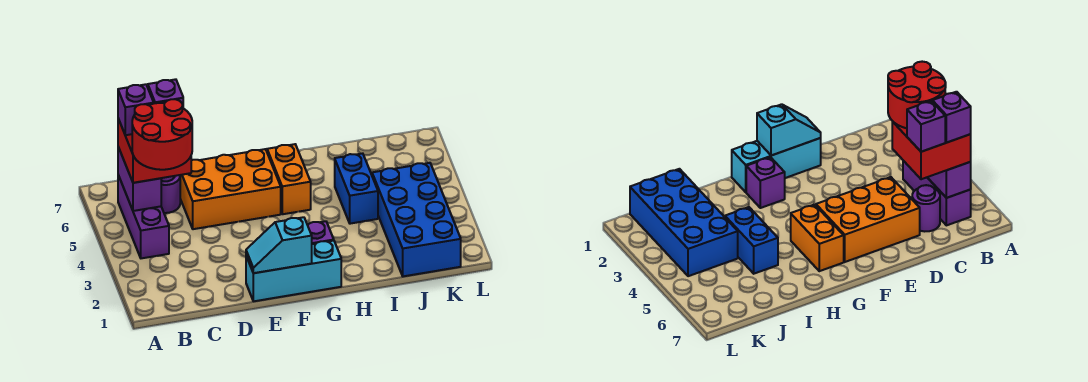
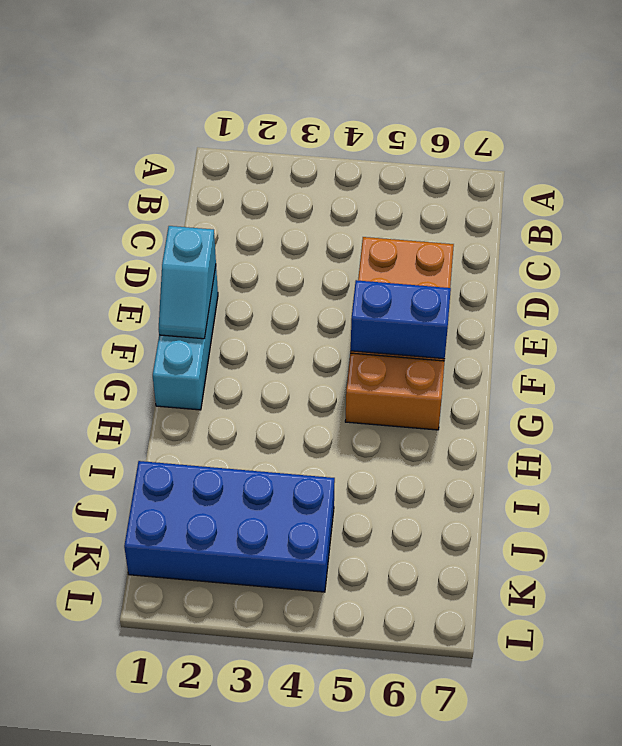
cyan 1x2 slope [159,226,216,339] -> cyan 1x2 slope turned to [246,217,312,273]
blue 1x2 brick [351,280,451,359] -> blue 1x2 brick moved to [335,153,378,224]
none -> purple 1x3 brick [118,175,169,258]
none -> purple 1x1 round brick [161,175,180,213]
none -> purple 1x1 brick [307,221,334,244]

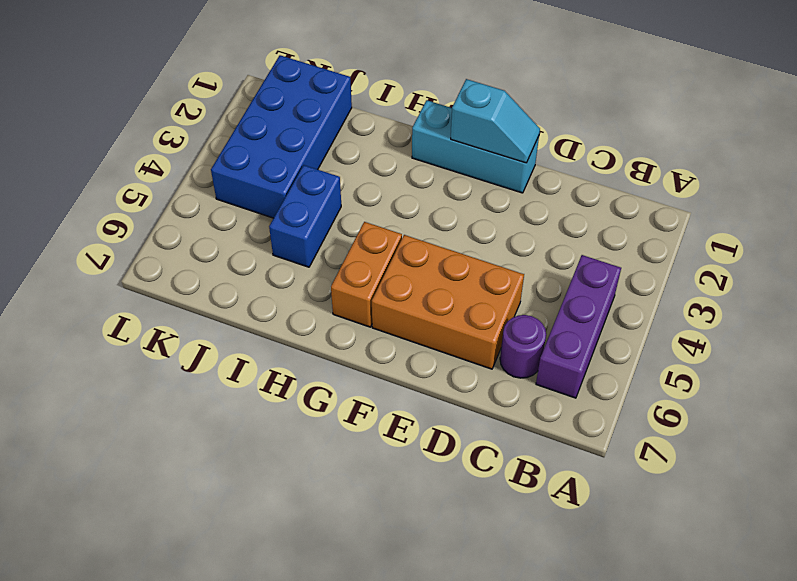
none -> purple 1x1 brick [307,221,334,244]
none -> purple 1x2 brick [118,147,161,211]
none -> red 2x2 brick [118,119,191,183]

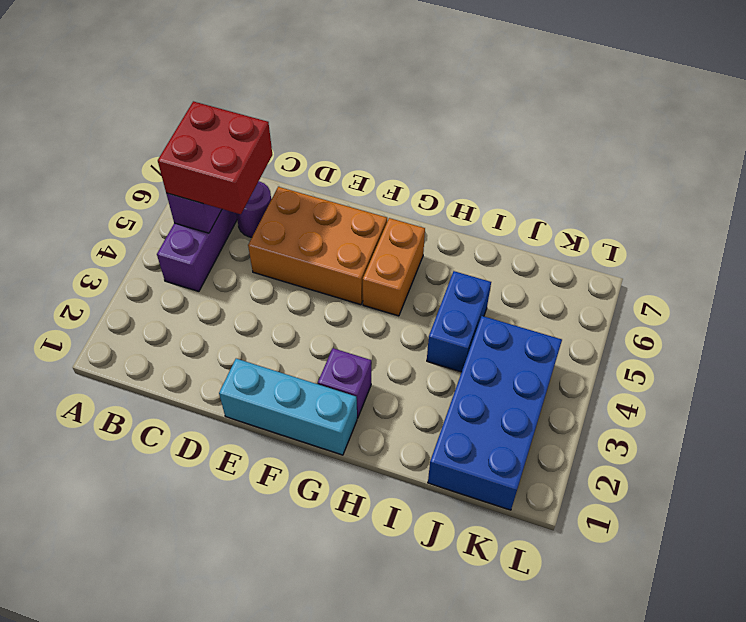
none -> cyan 1x2 slope [246,217,312,273]
none -> red 2x2 round brick [132,99,192,170]
none -> purple 1x1 brick [118,84,154,135]

